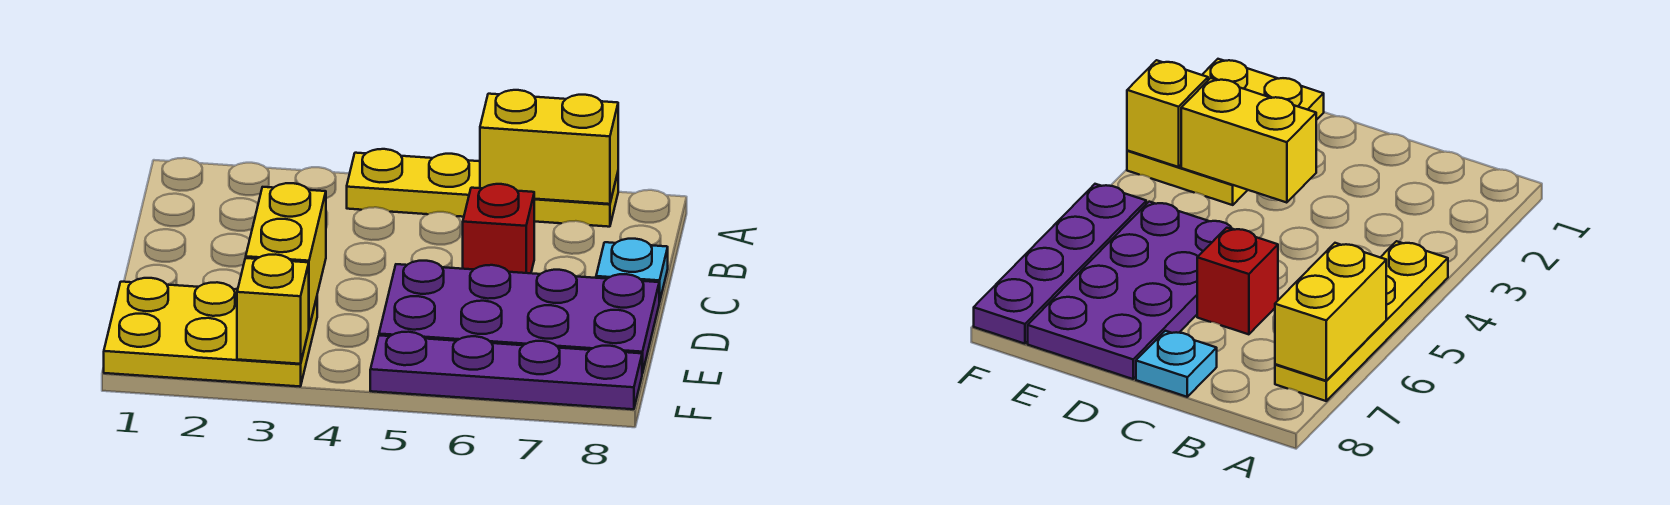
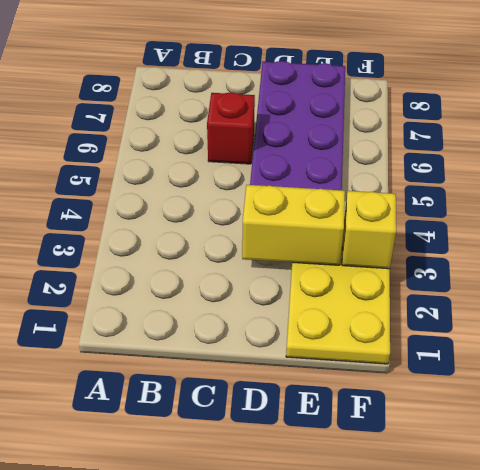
none -> yellow 1x4 plate [347,149,618,227]
none -> cyan 1x1 plate [596,239,668,302]

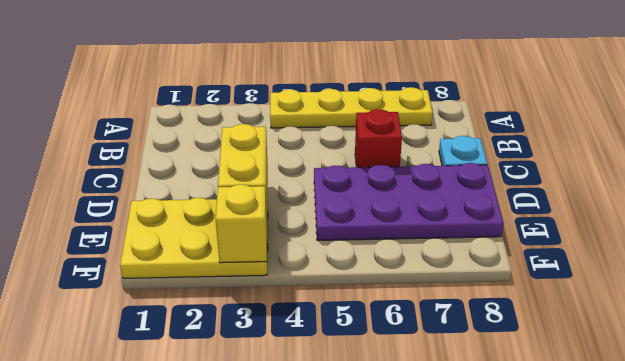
none -> purple 1x4 plate [370,332,642,409]
none -> yellow 1x2 brick [480,90,618,204]

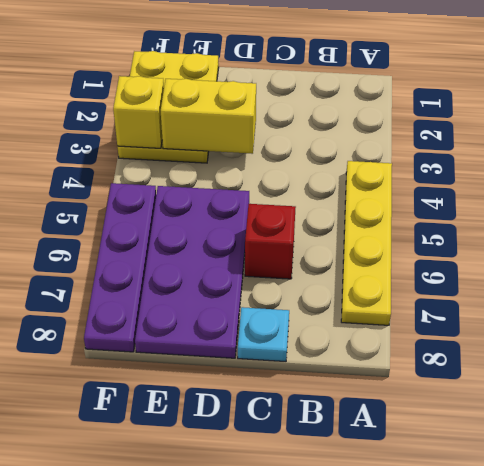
none -> yellow 1x2 brick [480,90,618,204]

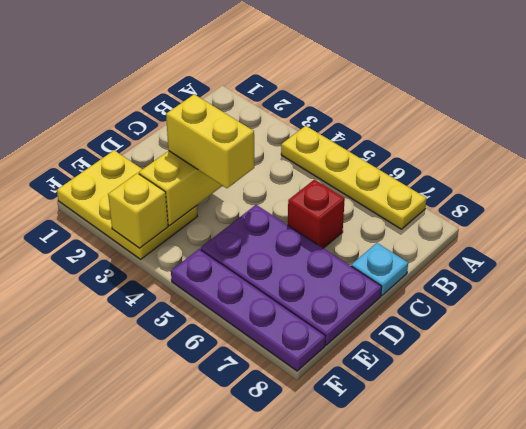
yellow 1x2 brick [166,94,254,188] -> yellow 1x2 brick moved to [480,90,618,204]

